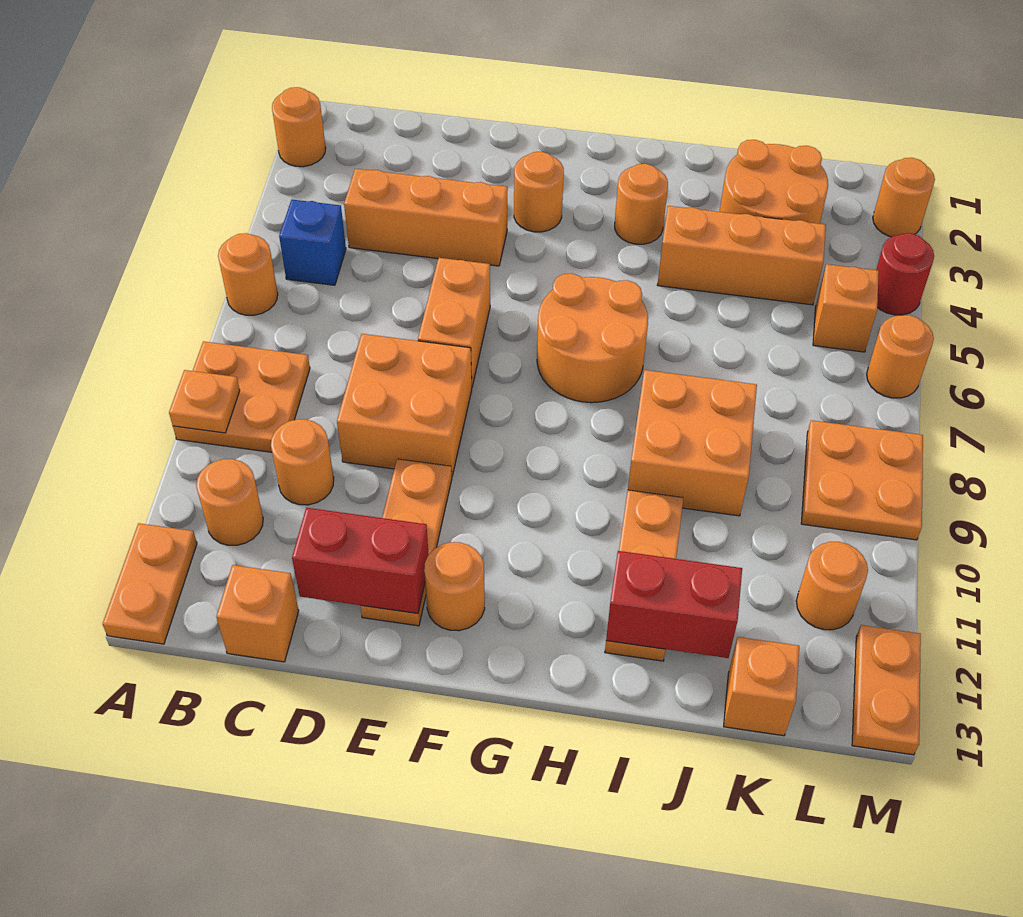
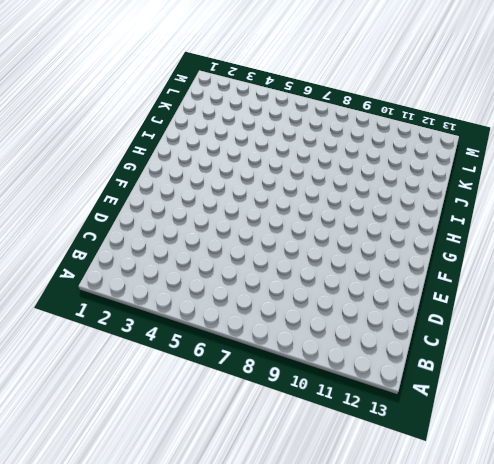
none -> orange 1x1 round brick [272,87,326,167]
none -> orange 1x1 round brick [218,233,278,315]
none -> orange 2x2 plate [173,341,310,452]
none -> orange 1x2 plate [102,523,197,644]

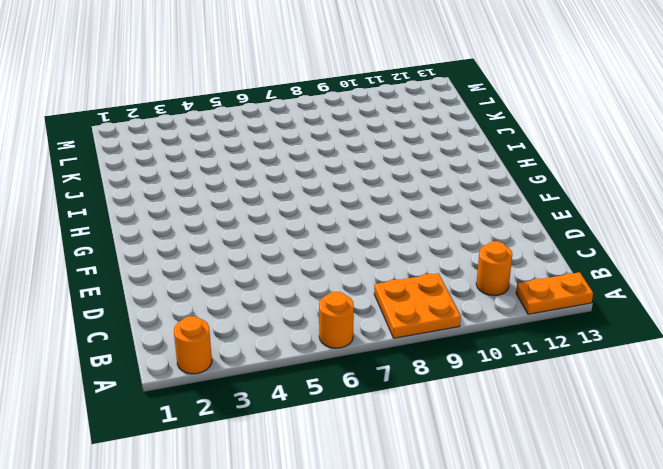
none -> blue 1x1 brick [279,200,346,285]
none -> orange 1x3 brick [344,169,508,266]
none -> orange 1x1 round brick [271,419,334,505]
none -> orange 1x1 brick [216,565,299,662]

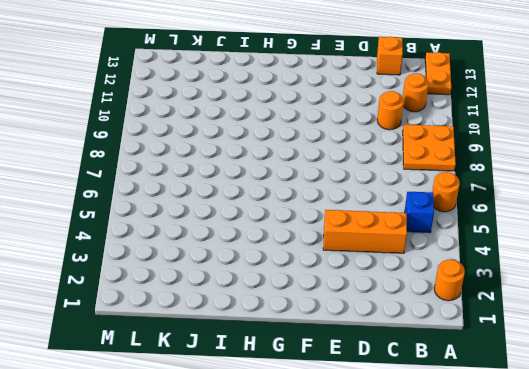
none -> orange 2x2 brick [337,334,472,476]
none -> orange 1x2 brick [418,258,490,386]
none -> orange 1x3 plate [360,459,452,626]
none -> orange 1x1 round brick [514,152,564,232]

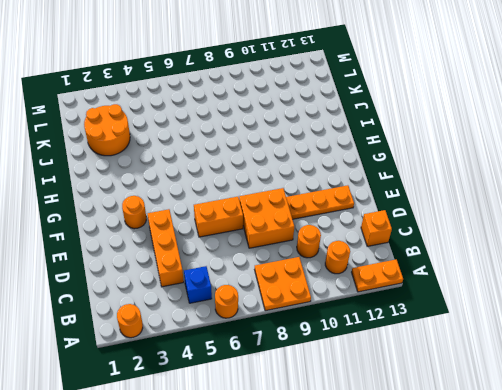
none -> orange 1x1 round brick [424,542,485,631]
none -> orange 2x2 round brick [537,273,648,403]
none -> orange 1x1 round brick [615,164,668,244]
none -> orange 1x3 brick [657,206,826,305]

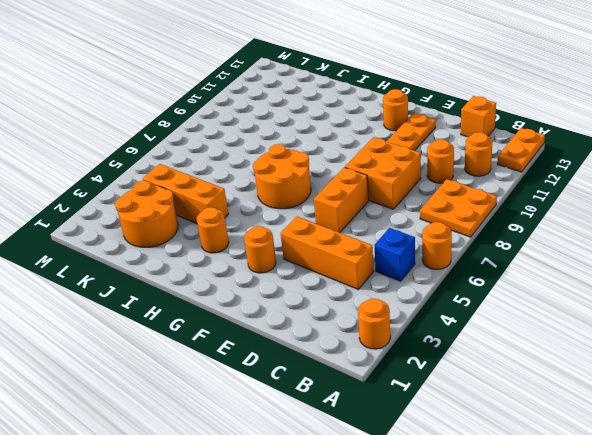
none -> orange 2x2 brick [628,370,757,516]
none -> orange 1x3 plate [605,490,683,661]
none -> orange 1x1 brick [724,637,799,736]
none -> orange 1x1 brick [813,264,879,352]

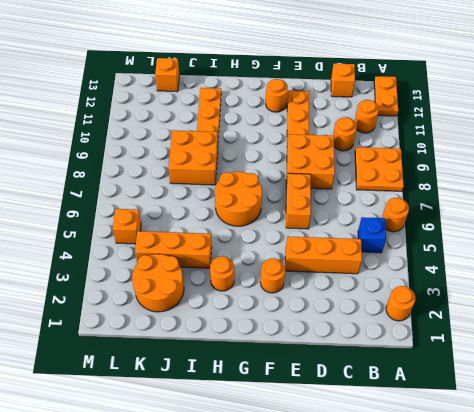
none -> orange 2x2 plate [801,420,923,540]
none -> orange 1x1 round brick [796,542,868,630]
none -> orange 1x1 round brick [873,158,935,237]
none -> red 1x1 round brick [876,233,934,315]

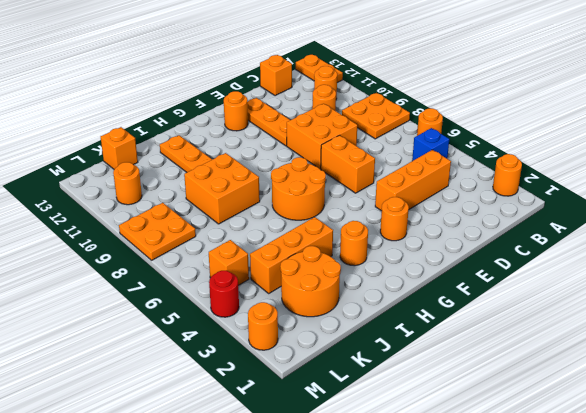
none -> orange 1x1 round brick [867,315,934,398]
none -> orange 1x2 plate [852,625,921,755]
none -> orange 1x1 plate [169,370,240,433]
none -> red 1x2 brick [292,508,429,613]

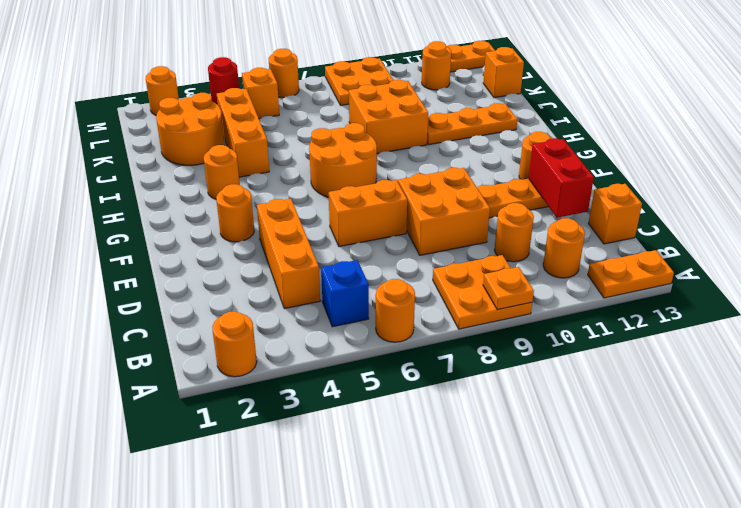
none -> red 1x2 brick [606,551,742,658]

